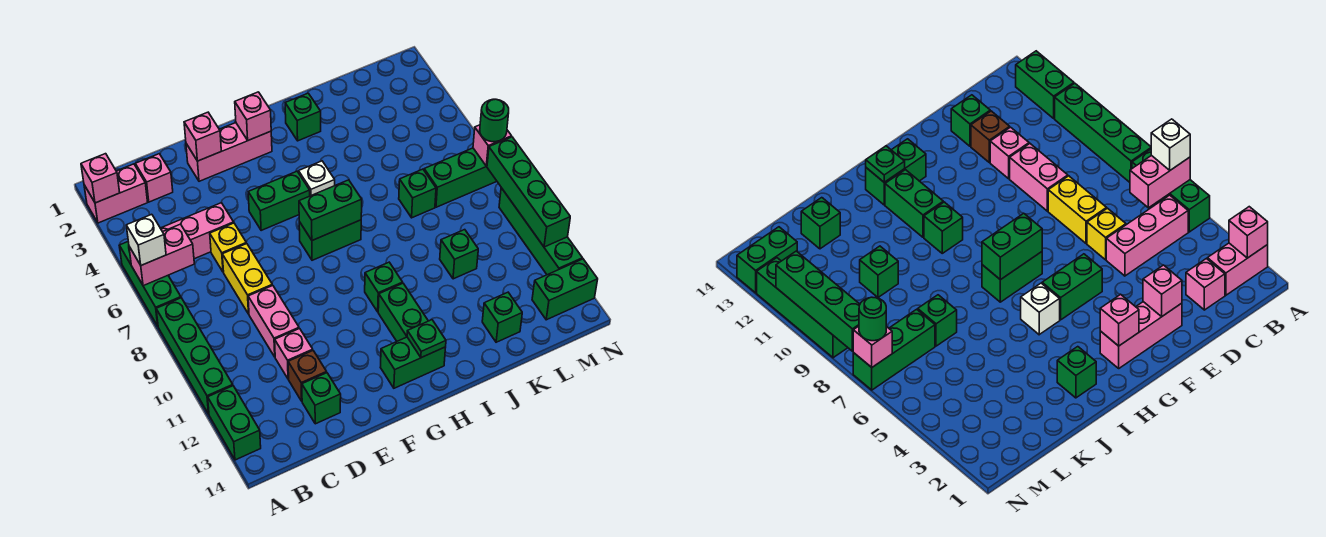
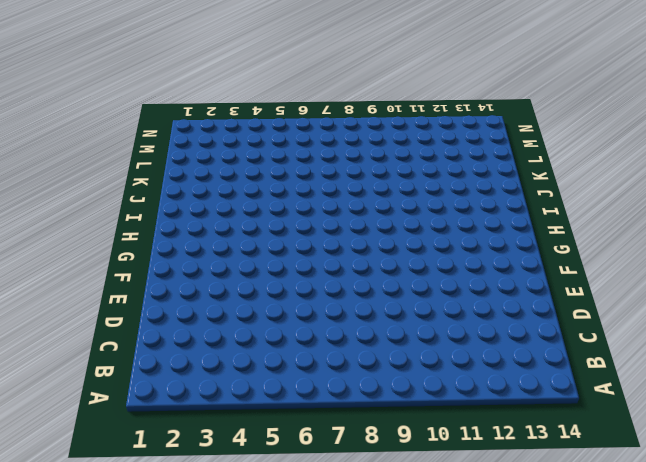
none -> pink 1x2 brick [84,164,148,223]
none -> green 1x3 brick [119,242,181,326]
none -> green 1x4 brick [156,298,233,414]
none -> green 1x2 brick [208,386,261,460]

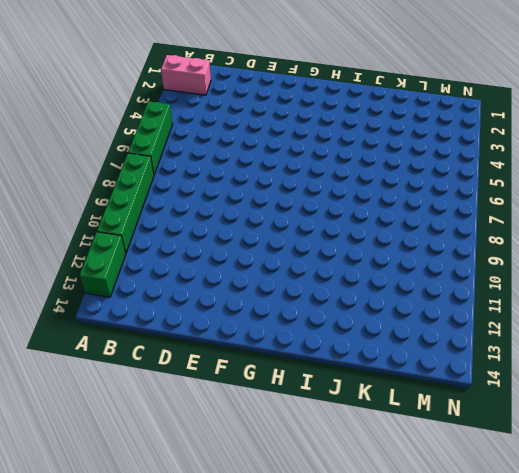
none -> pink 1x3 brick [160,203,234,259]
none -> pink 1x1 brick [135,154,173,202]
none -> yellow 1x1 brick [210,223,246,272]
none -> yellow 1x2 brick [222,244,272,314]

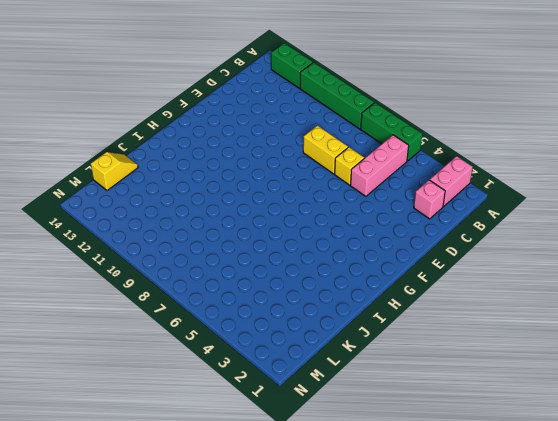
yellow 1x2 slope [91,152,138,190] -> none
none -> pink 1x2 brick [248,285,299,357]
none -> pink 1x1 brick [275,329,313,379]
none -> brown 1x1 brick [288,351,327,401]
none -> green 1x1 brick [302,373,341,424]

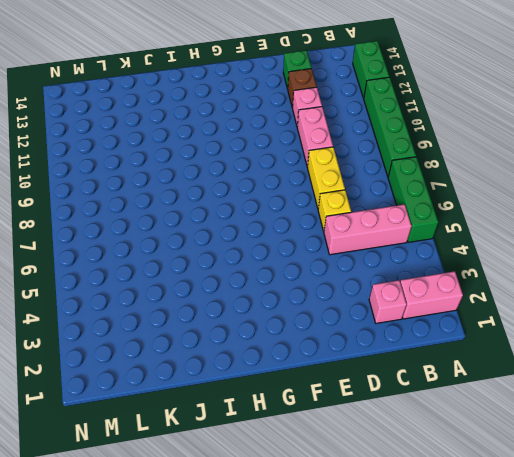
none -> pink 1x3 brick [186,123,272,181]
none -> green 1x2 brick [248,171,310,230]
none -> green 1x2 brick [299,220,361,260]
none -> green 1x2 brick [380,337,446,388]

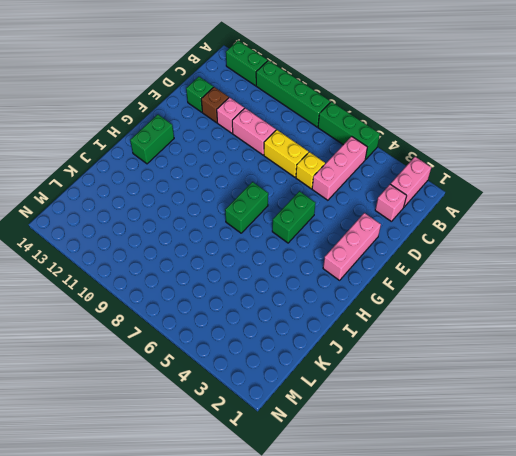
none -> white 1x1 brick [299,161,335,196]
none -> green 1x1 brick [365,262,403,312]
none -> green 1x2 brick [378,283,428,341]
none -> green 1x1 brick [285,93,321,141]

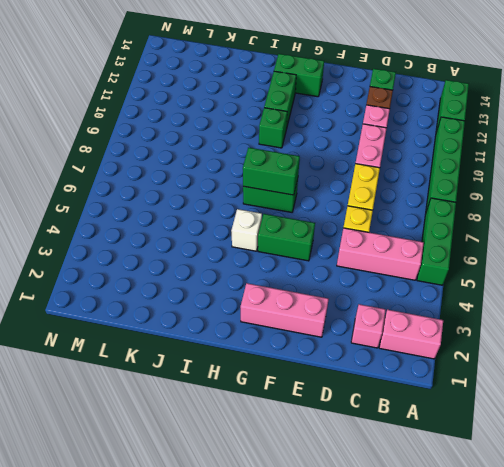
none -> green 1x1 brick [285,93,321,141]
none -> green 1x1 brick [399,169,436,218]
none -> green 1x1 brick [440,230,478,279]
none -> green 1x1 brick [482,292,522,342]

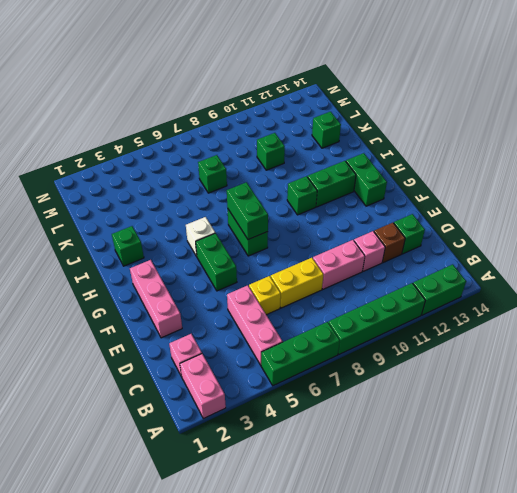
none -> green 1x3 brick [424,148,497,207]
none -> green 1x2 brick [532,259,598,320]
none -> green 1x4 brick [499,188,582,275]
none -> pink 1x1 brick [81,154,120,203]

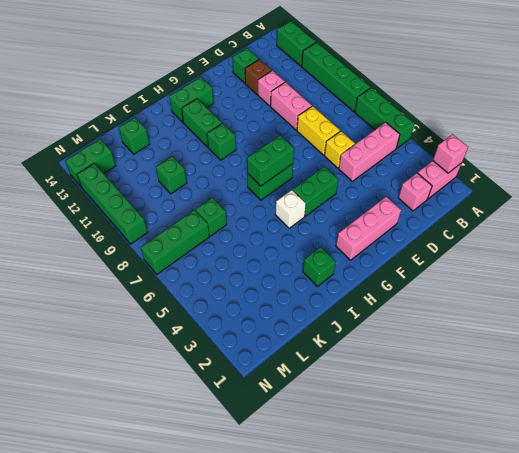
none -> pink 1x2 brick [129,224,194,286]
none -> pink 1x1 brick [184,112,221,161]
none -> pink 1x1 brick [235,92,271,140]
none -> green 1x1 plate [407,320,446,358]

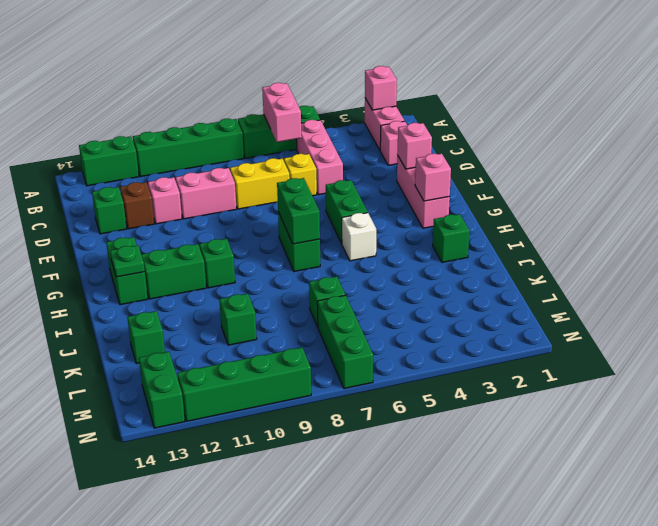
none -> pink 1x1 brick [473,125,512,166]
none -> green 1x4 brick [487,137,570,247]
none -> white 1x1 brick [126,214,166,265]
none -> green 1x1 round brick [480,99,509,142]

